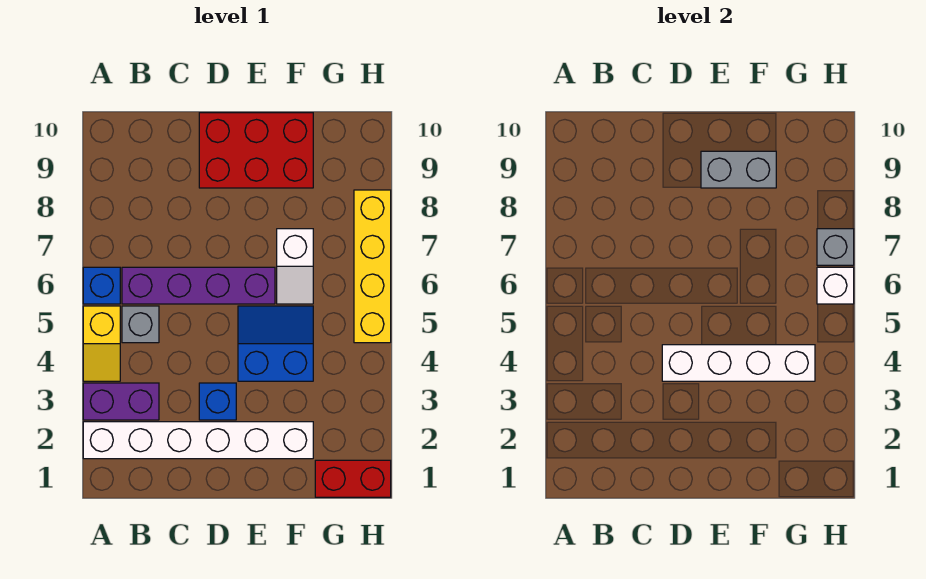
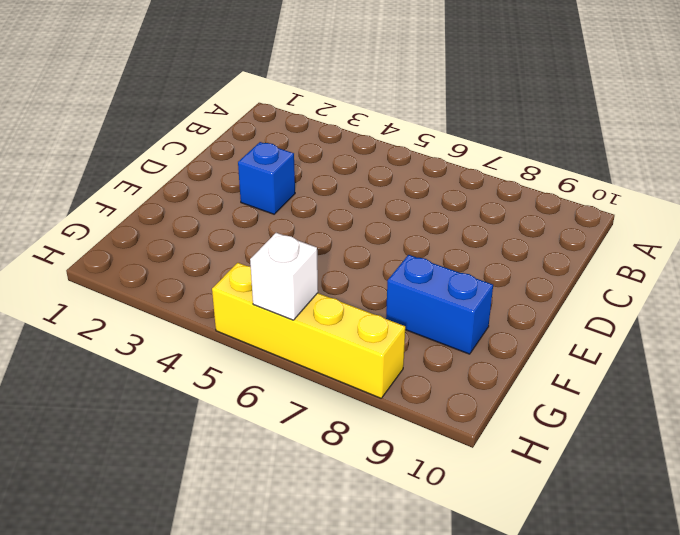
blue 1x2 brick [386,255,493,354] -> red 2x3 brick [199,113,313,188]
none -> white 1x6 brick [83,422,313,459]
none -> purple 1x2 brick [83,383,159,420]
none -> yellow 1x2 slope [83,306,120,381]

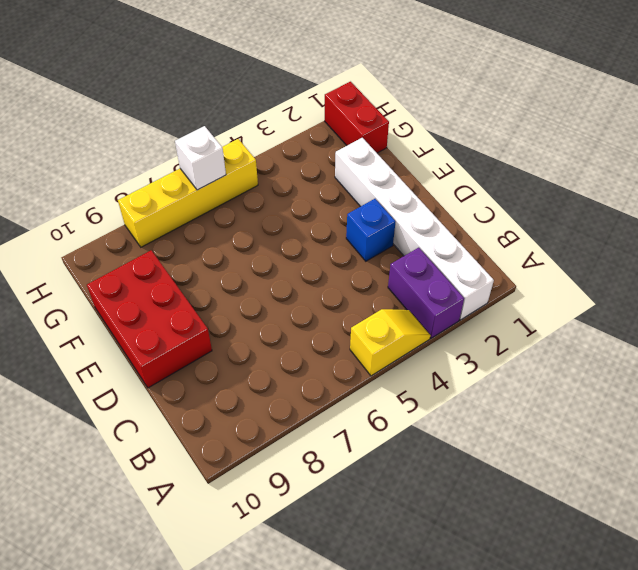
none -> blue 1x1 brick [83,267,120,304]
none -> grey 1x1 brick [122,306,159,343]
none -> purple 1x4 brick [122,267,275,304]

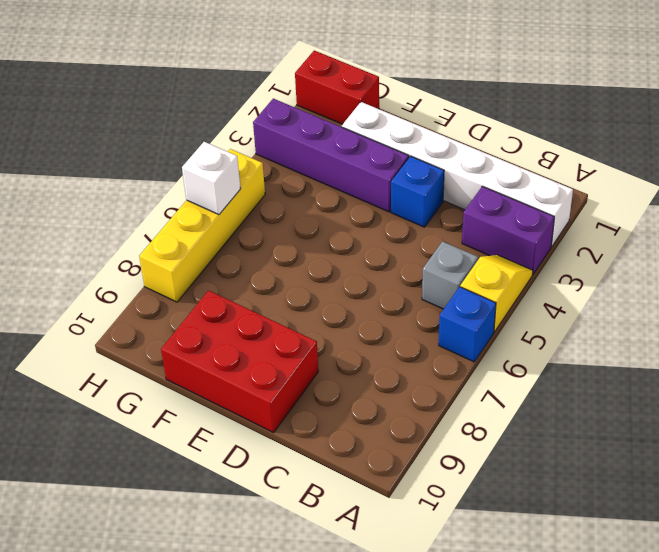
purple 1x4 brick [253,99,409,212] -> purple 1x4 brick moved to [122,267,275,304]
none -> blue 2x2 slope [238,306,313,381]
none -> white 1x2 slope [277,229,313,304]
none -> white 1x4 brick [662,345,815,381]

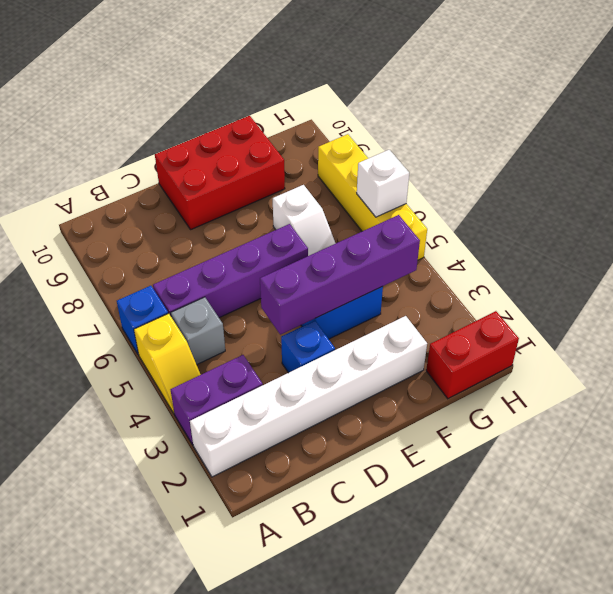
purple 1x4 brick [260,215,420,335] -> white 1x4 brick [662,345,815,381]
none -> grey 1x2 brick [701,151,776,188]
none -> grey 1x1 brick [817,229,854,265]

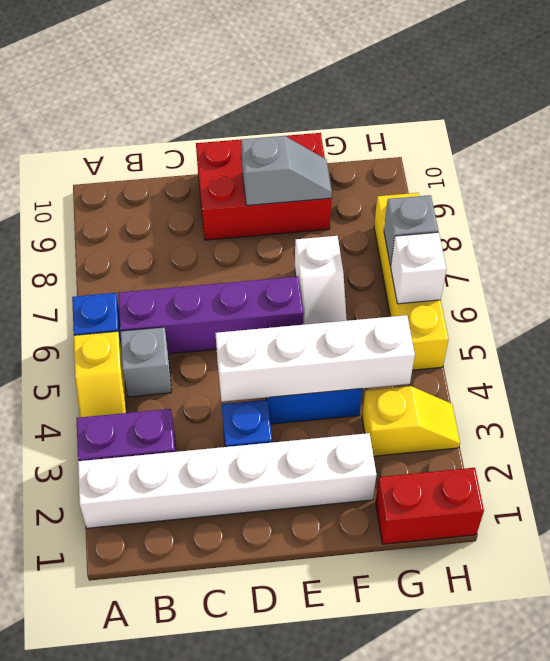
grey 1x2 slope [241,136,332,205] -> grey 1x2 brick [701,151,776,188]
yellow 1x2 slope [362,386,460,456] -> none

